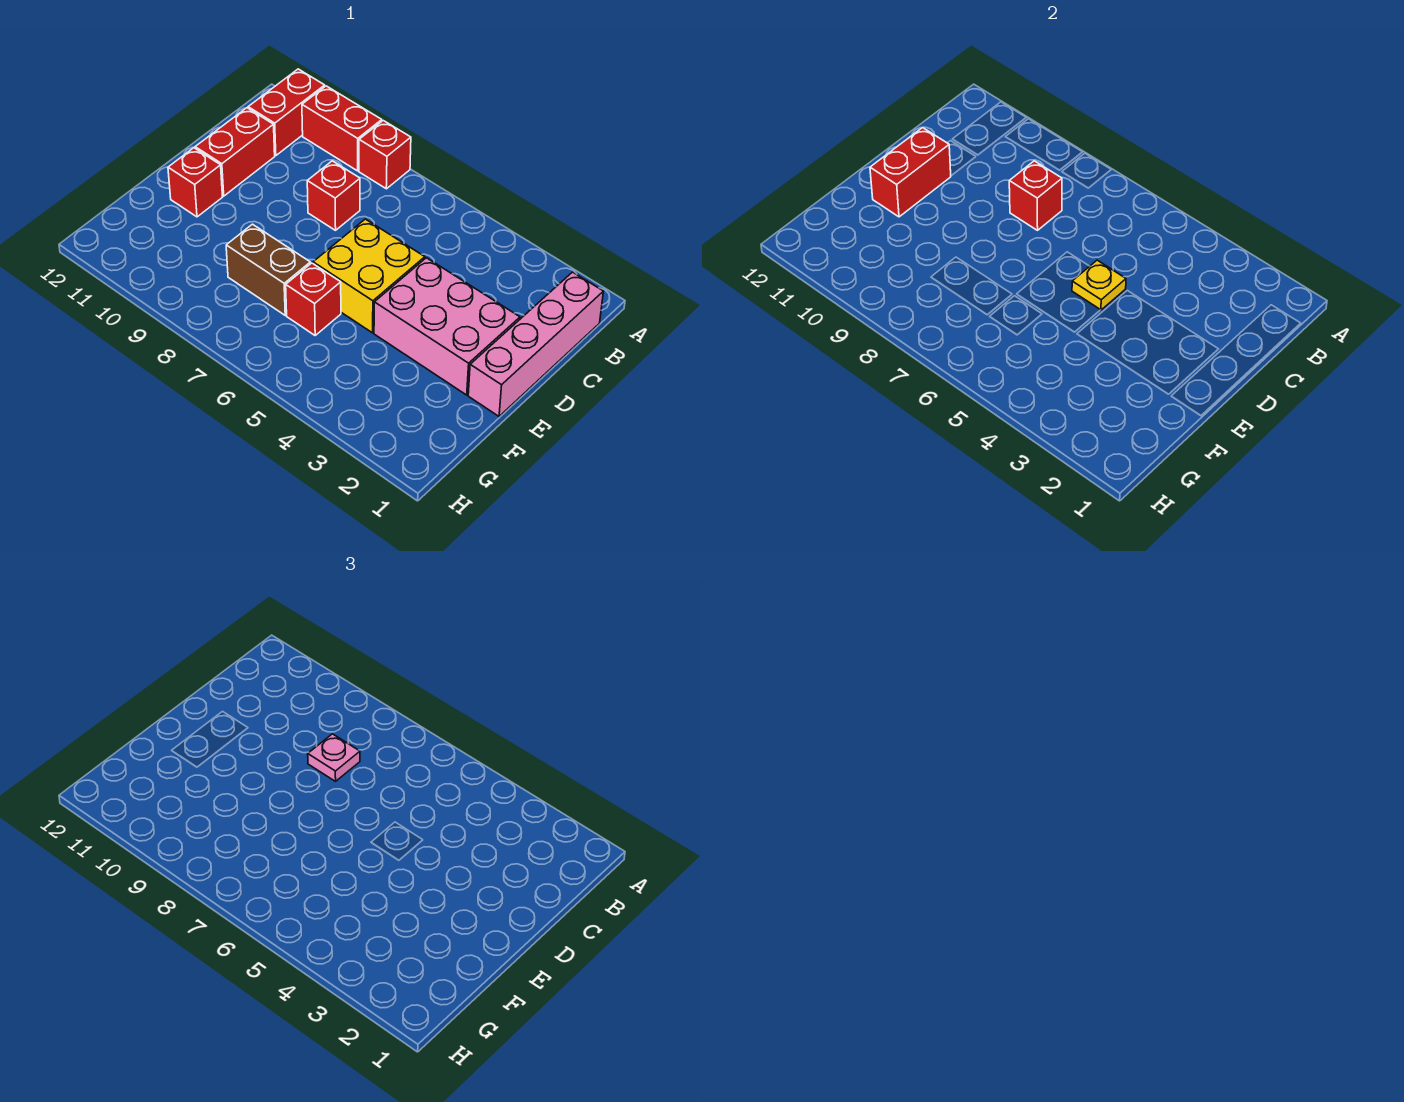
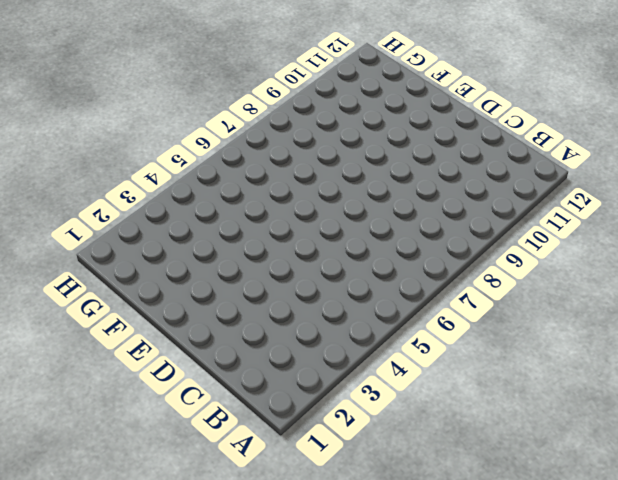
none -> red 1x1 brick [359,121,411,189]
none -> red 1x2 brick [302,86,382,171]
none -> red 1x2 brick [248,69,325,156]

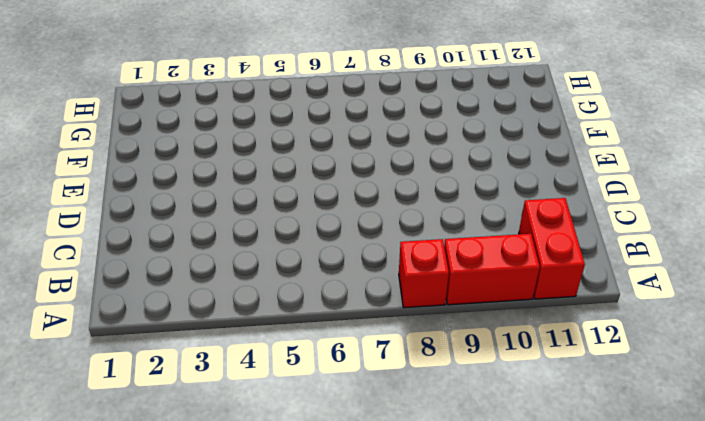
none -> pink 1x4 brick [468,272,603,416]
none -> red 1x1 brick [307,161,360,230]
none -> red 1x2 brick [195,108,275,196]

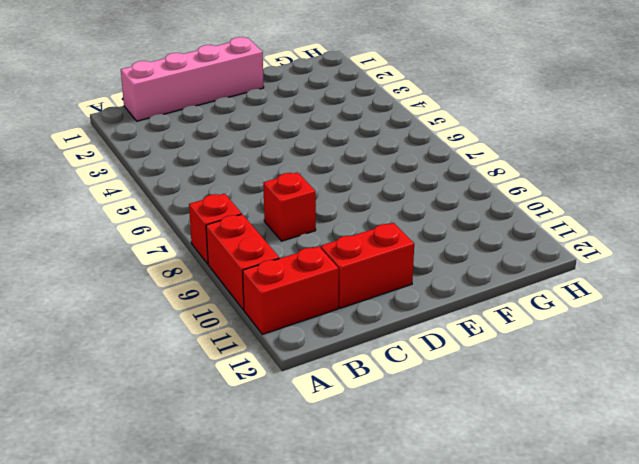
none -> pink 2x3 brick [374,258,520,395]
none -> yellow 2x2 brick [313,219,425,333]
none -> red 1x1 brick [168,148,222,217]

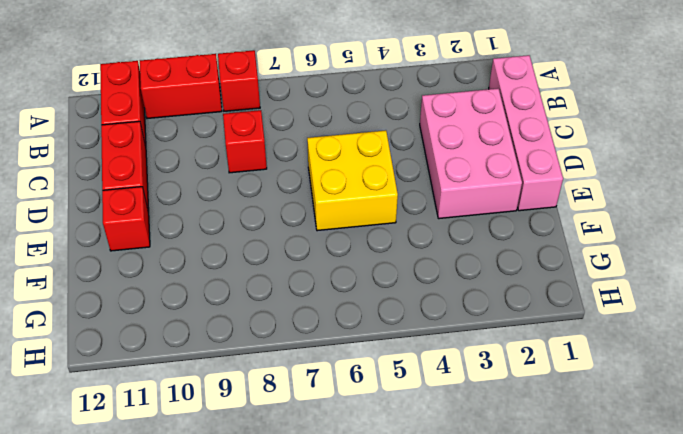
pink 2x3 brick [420,88,522,219] -> pink 2x3 brick turned to [374,258,520,395]
none -> red 1x1 brick [286,263,341,335]
none -> brown 1x2 brick [226,224,310,315]
none -> red 1x1 brick [1009,161,1062,230]

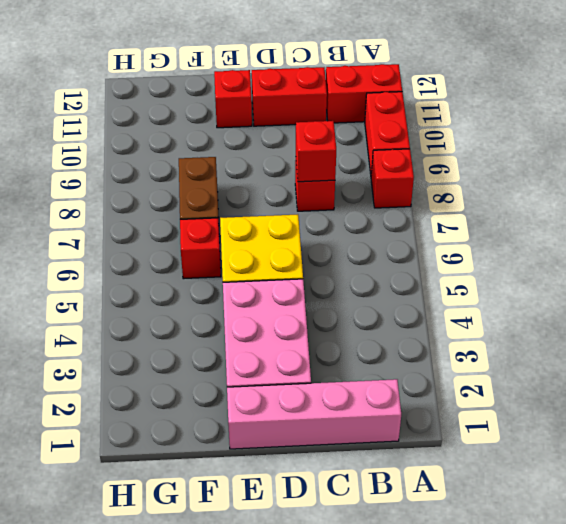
none -> yellow 1x1 plate [1072,260,1126,310]
none -> red 1x2 brick [870,128,951,217]
none -> pink 1x1 plate [308,734,360,781]

